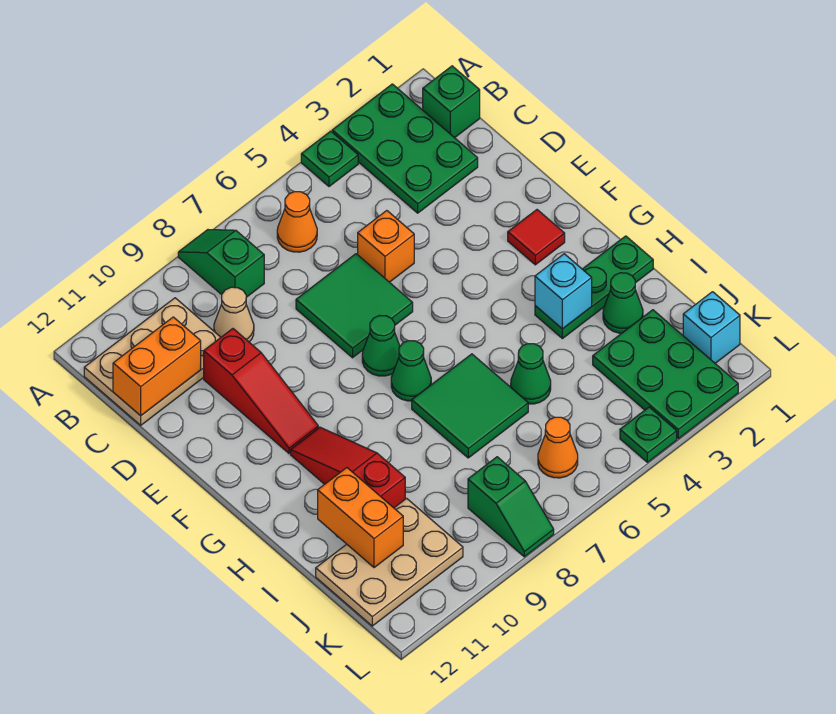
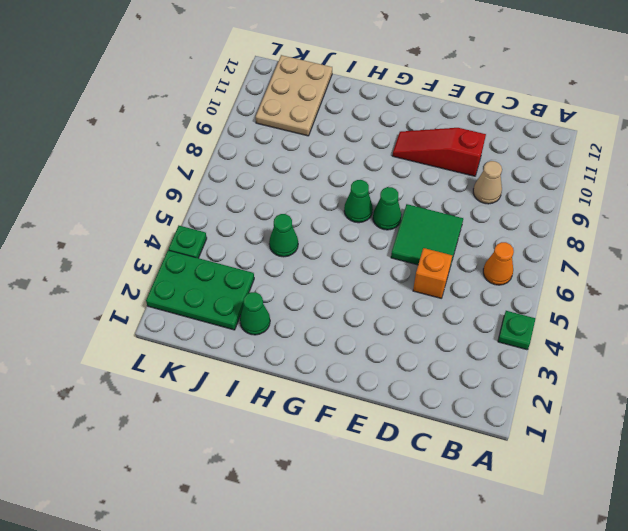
none -> green 2x3 plate [332,84,478,213]
none -> green 1x2 slope [178,230,264,297]
none -> green 1x1 brick [423,66,480,138]

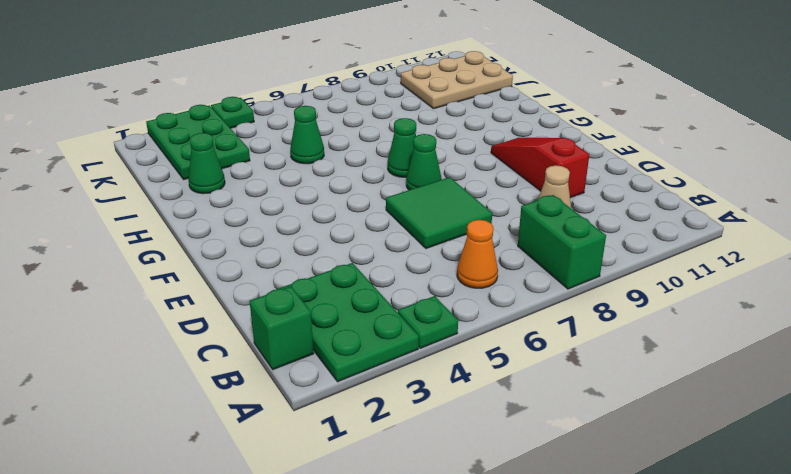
green 1x2 brick [518,195,606,289] -> green 1x2 slope [178,230,264,297]
none -> tan 2x3 plate [84,298,221,425]
none -> orange 1x1 brick [358,211,414,282]
none -> red 1x1 tile [508,210,565,265]

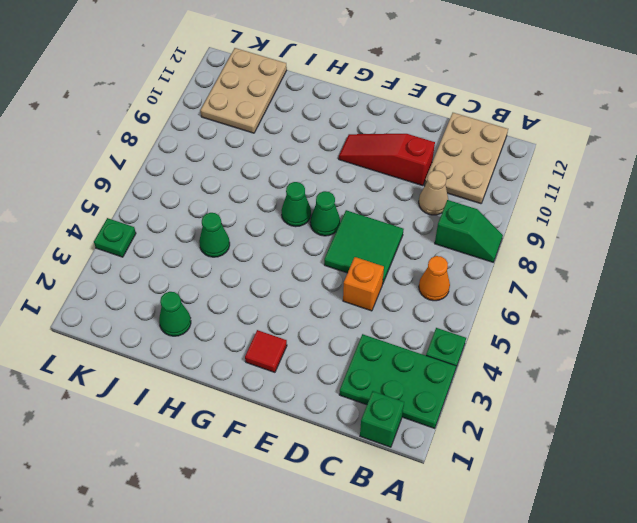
none -> red 1x3 slope [291,427,405,508]
none -> green 1x3 plate [535,236,653,339]
none -> green 2x2 tile [412,354,528,458]

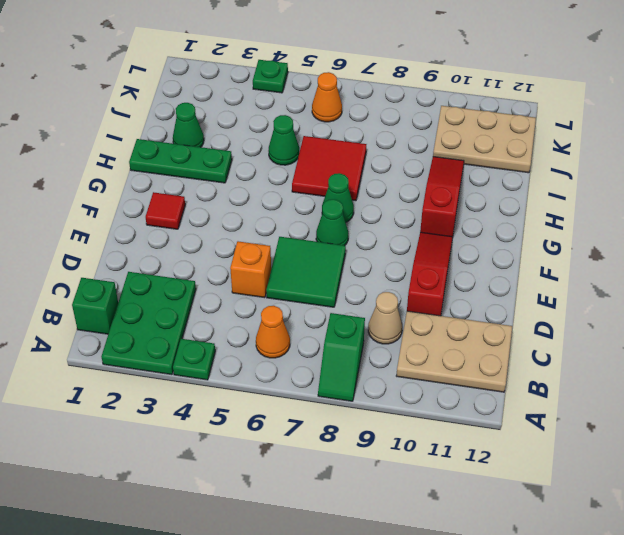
red 1x3 slope [420,157,464,237] -> red 1x3 slope turned to [291,427,405,508]
red 2x2 tile [292,136,366,201] -> green 2x2 tile [412,354,528,458]
none -> green 2x3 plate [593,310,738,439]
none -> cyan 1x1 brick [683,292,740,363]
none -> green 1x2 slope [468,457,554,557]

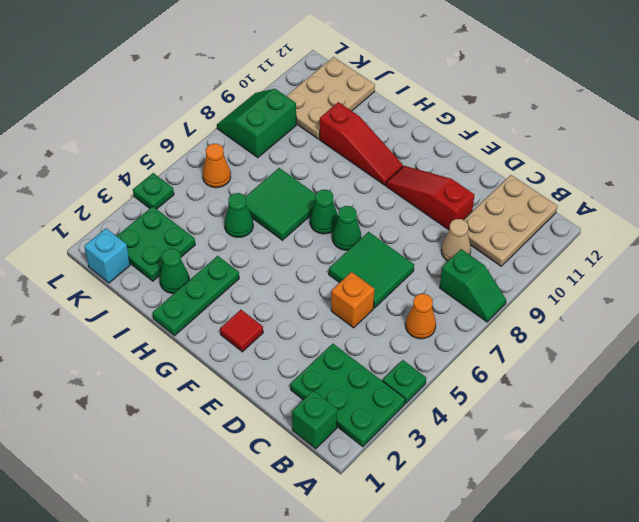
green 2x2 plate [117,206,195,281] -> green 2x3 plate [593,310,738,439]
green 2x2 slope [217,89,296,158] -> green 1x2 slope [468,457,554,557]
none -> orange 1x2 brick [113,317,201,416]
none -> cyan 1x1 brick [535,254,592,329]
none -> orange 1x2 brick [318,468,403,568]

